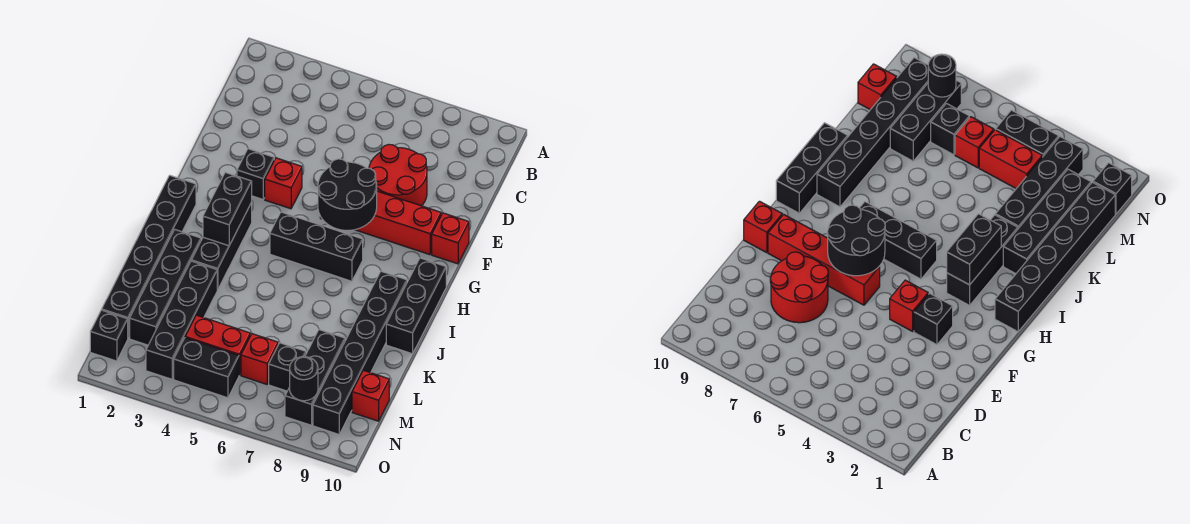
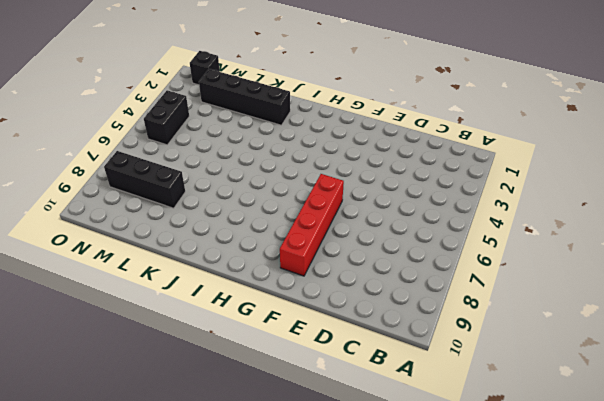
none -> red 2x2 round brick [369,144,427,206]
none -> black 1x1 brick [237,149,274,199]
none -> red 1x1 brick [265,158,302,209]

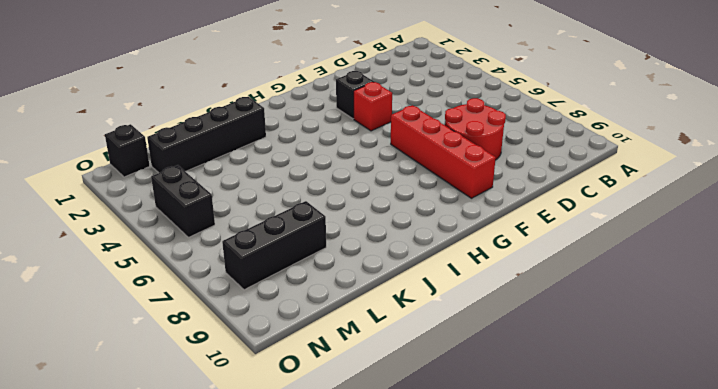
none -> red 1x1 brick [432,213,469,264]
none -> black 1x6 brick [102,175,196,338]
none -> black 1x3 brick [191,203,252,290]

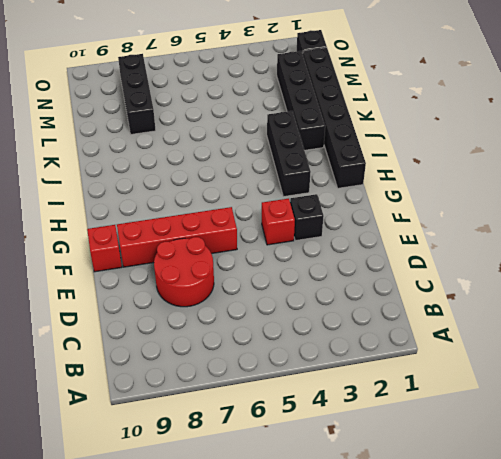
none -> black 1x3 brick [270,212,363,281]
none -> black 1x3 brick [386,258,446,354]
none -> black 1x6 brick [313,271,407,434]

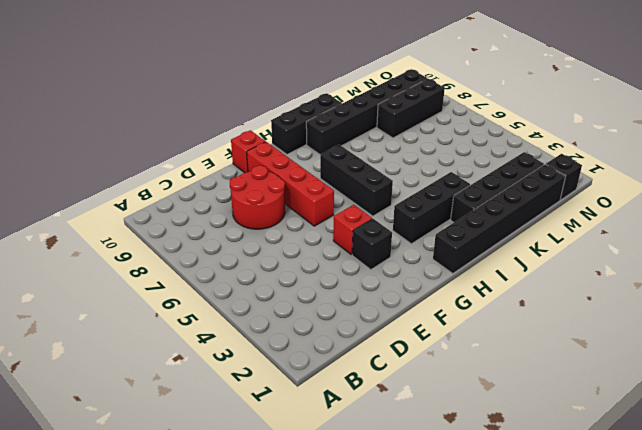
none -> black 1x4 brick [146,261,217,379]
none -> red 1x2 brick [185,315,250,375]
none -> red 1x1 brick [241,334,278,384]

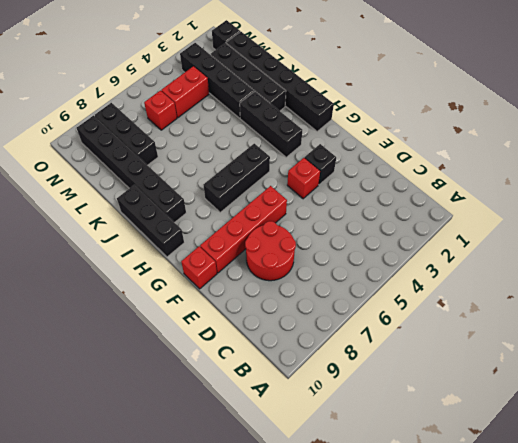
none -> black 1x1 brick [269,343,306,391]
none -> red 1x1 brick [352,370,389,421]
none -> black 1x2 brick [174,338,239,398]

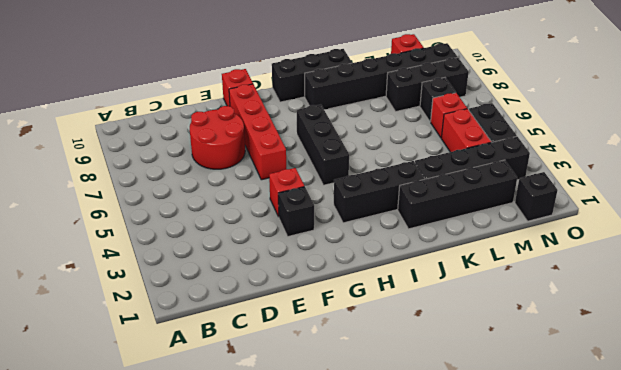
none -> black 1x6 brick [102,175,196,338]
none -> black 2x2 round brick [318,159,377,230]
none -> black 1x2 brick [203,172,252,246]

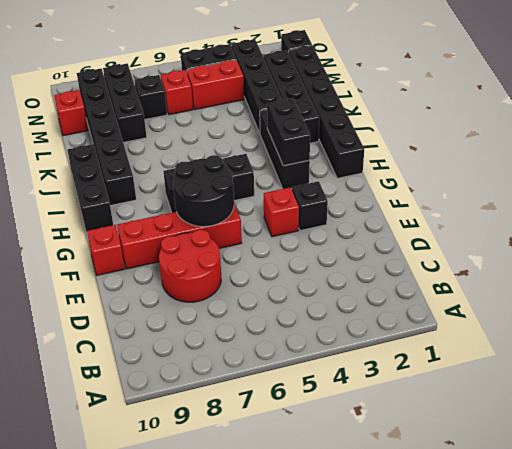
none -> black 1x1 round brick [290,357,318,401]

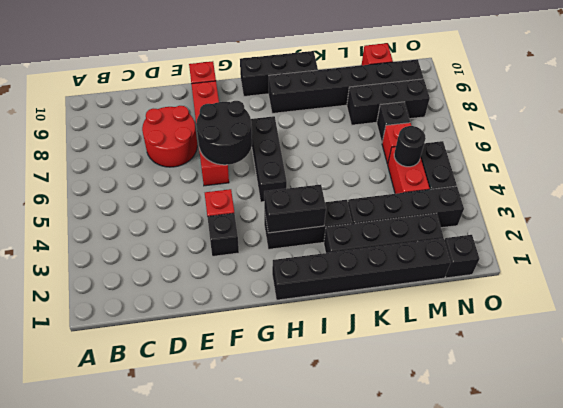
black 1x1 round brick [394,126,426,167] -> black 1x1 round brick moved to [290,357,318,401]

